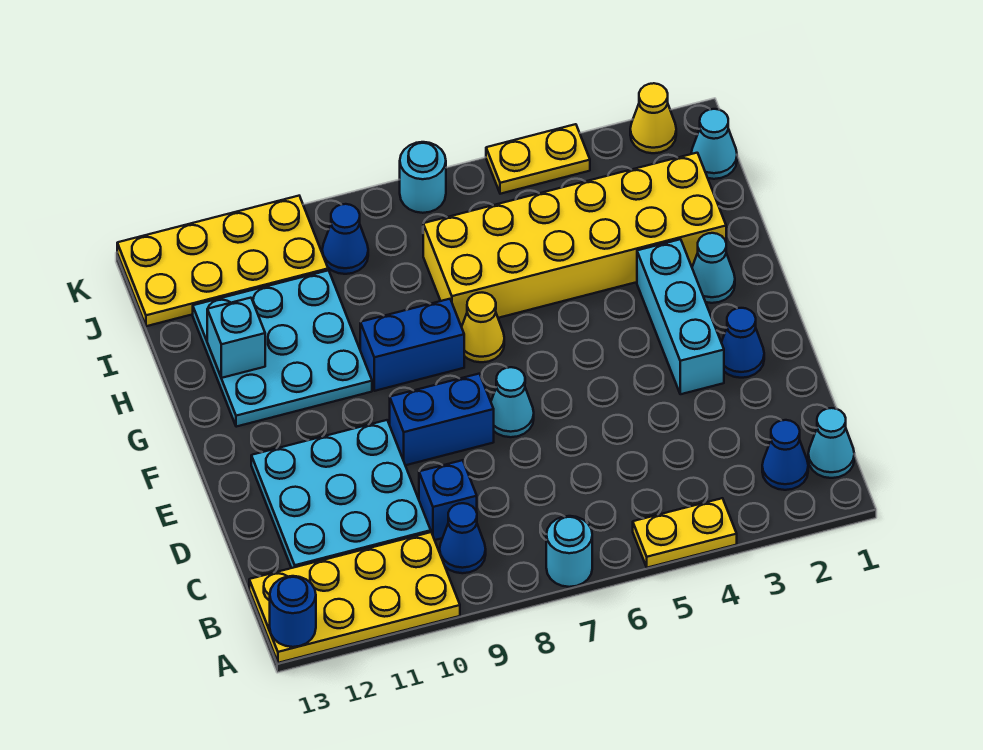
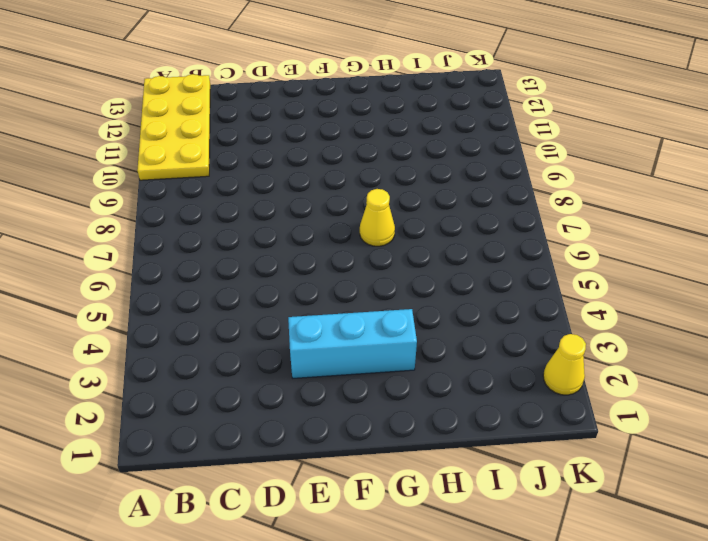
none -> yellow 1x2 plate [633,498,737,568]
none -> cyan 1x1 round brick [546,516,592,587]
none -> cyan 1x1 cone [808,408,854,478]

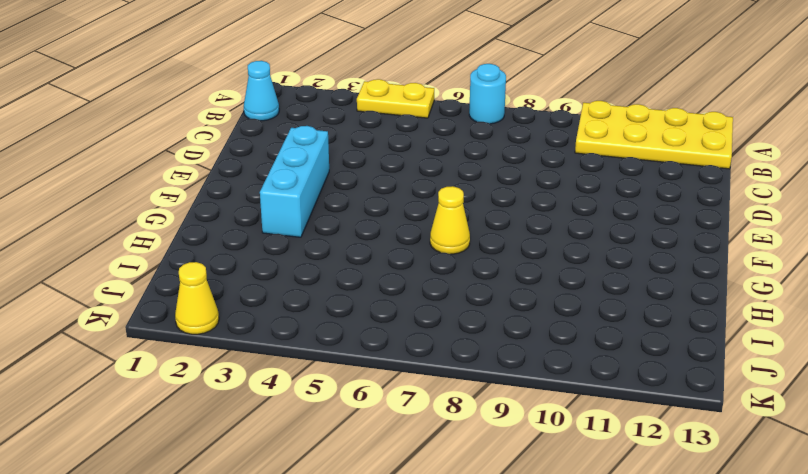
none -> blue 1x1 cone [762,420,808,490]
none -> blue 1x1 cone [440,503,486,573]
none -> blue 1x1 brick [419,460,477,540]

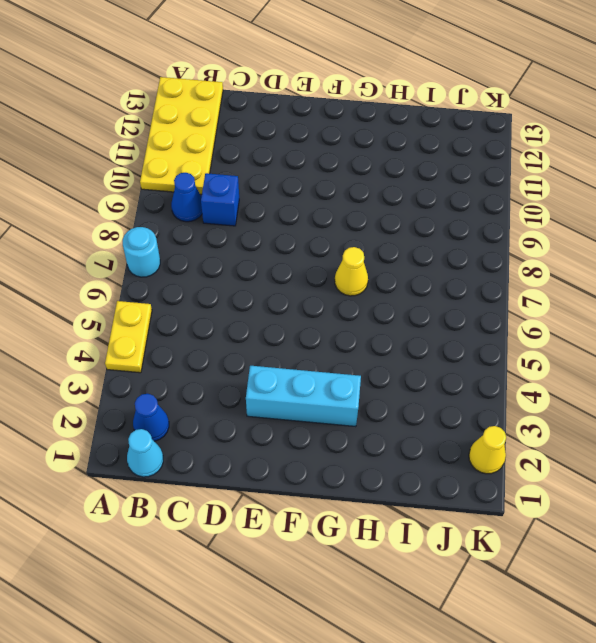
none -> cyan 3x3 plate [251,420,431,568]
none -> blue 1x1 cone [721,308,764,378]
none -> cyan 1x1 cone [491,367,534,437]

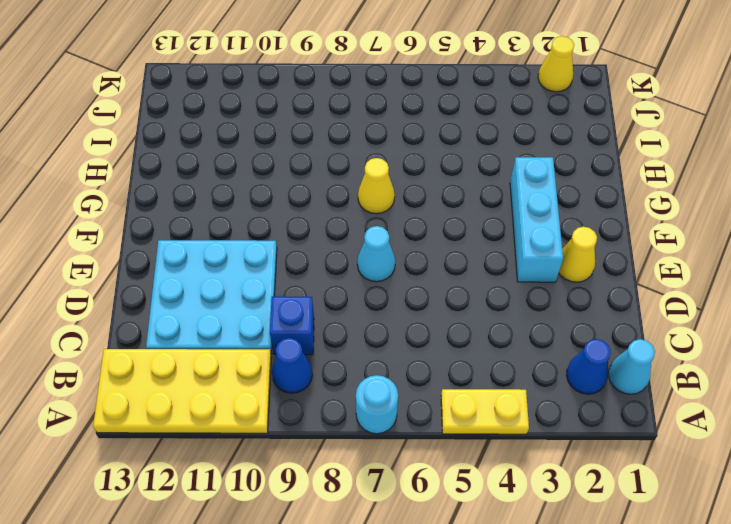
yellow 1x1 cone [559,227,597,282] -> blue 1x1 cone [721,308,764,378]
none -> blue 1x2 brick [390,374,494,465]
none -> cyan 1x1 cone [692,233,735,303]
none -> blue 1x2 brick [360,299,464,391]

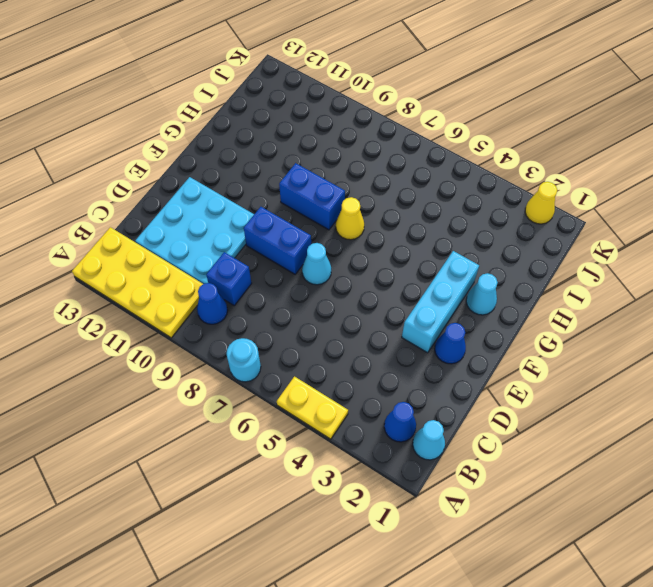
none -> cyan 3x3 plate [193,270,372,427]
none -> yellow 2x6 brick [423,153,726,327]
none -> cyan 1x1 cone [691,109,737,179]

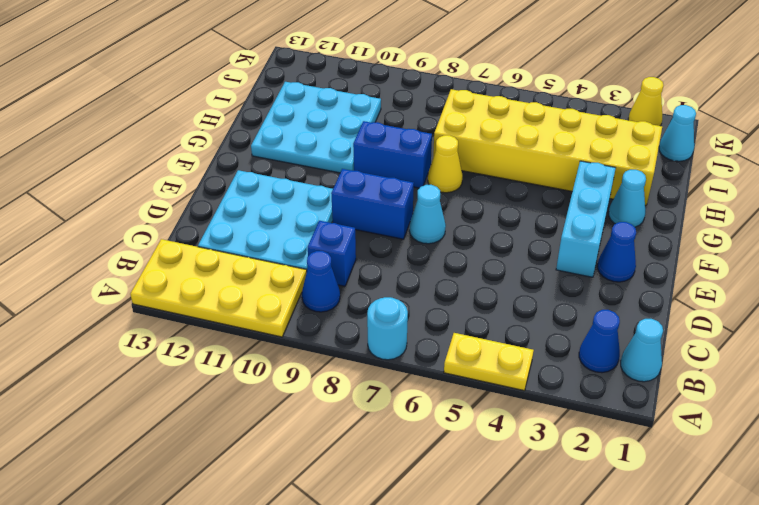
none -> blue 1x1 cone [322,204,368,274]
none -> yellow 2x4 plate [117,196,328,326]
none -> yellow 1x2 plate [486,124,590,194]

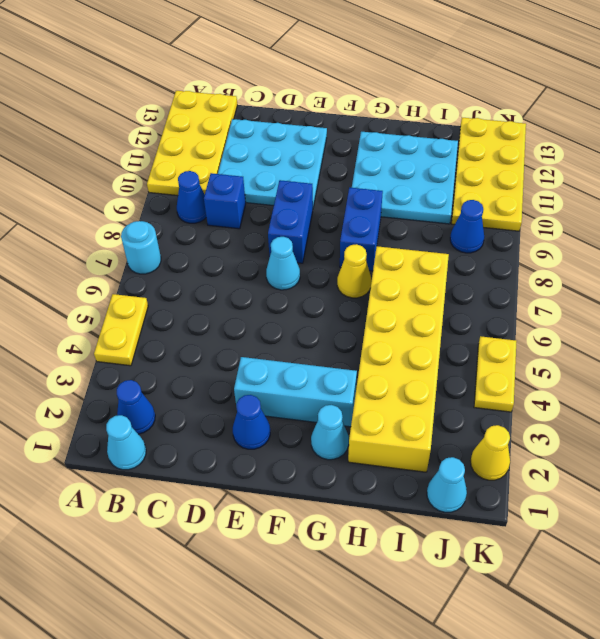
none -> cyan 1x1 round brick [400,142,446,213]
none -> blue 1x1 round brick [270,576,316,647]
none -> cyan 1x1 brick [207,298,265,378]

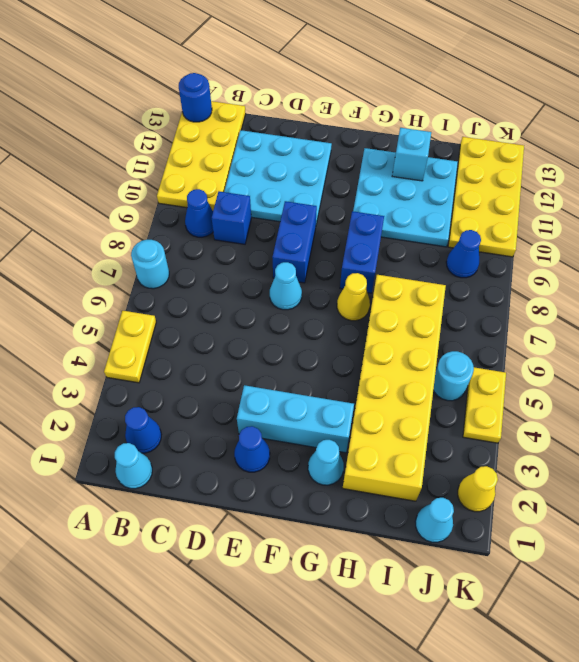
cyan 1x1 round brick [433,351,474,401] -> cyan 1x1 round brick moved to [400,142,446,213]

